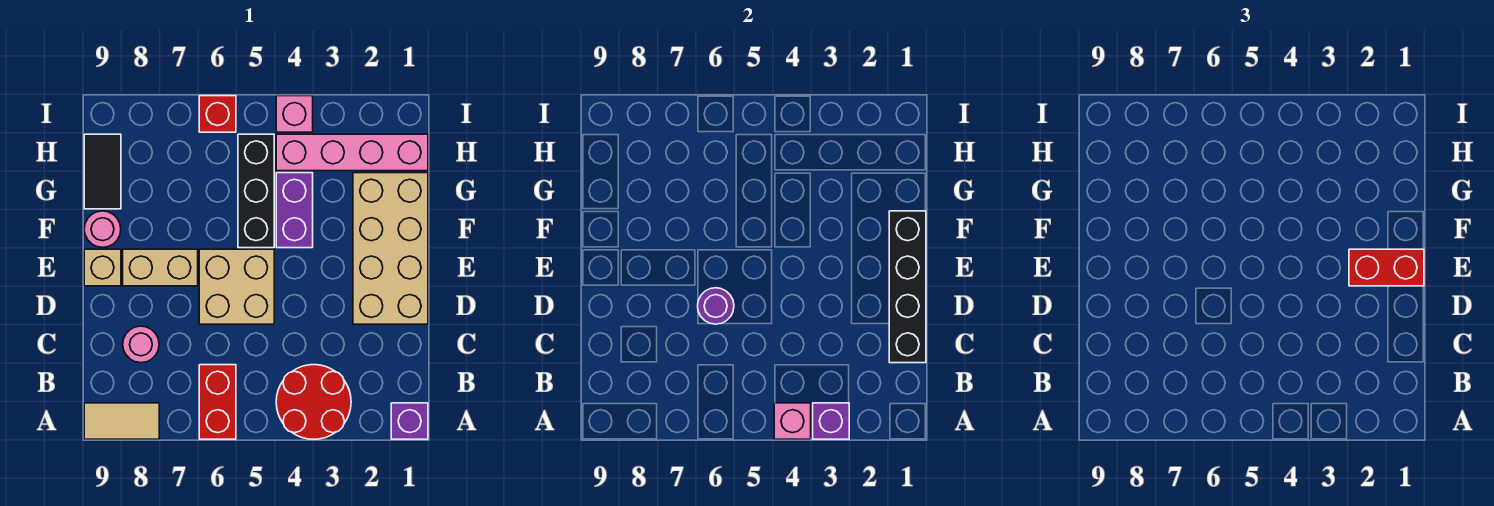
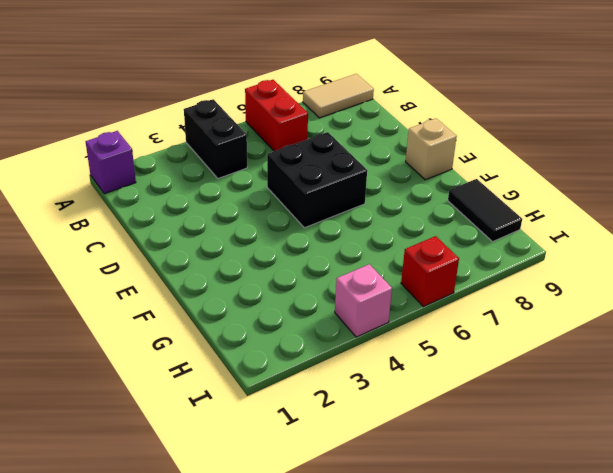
black 1x2 brick [184,99,247,178] -> red 2x2 round brick [276,365,351,439]
black 2x2 brick [267,132,367,228] -> tan 2x2 brick [199,249,274,324]
none -> pink 1x1 round brick [123,326,159,363]
none -> tan 2x4 brick [353,173,428,324]
none -> tan 1x2 brick [123,249,198,286]

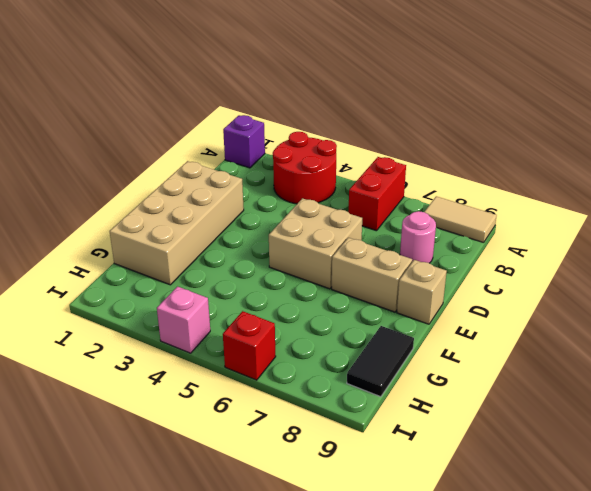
none -> purple 1x2 brick [276,173,313,248]
none -> black 1x3 brick [238,134,274,248]
none -> pink 1x1 round brick [84,211,121,247]

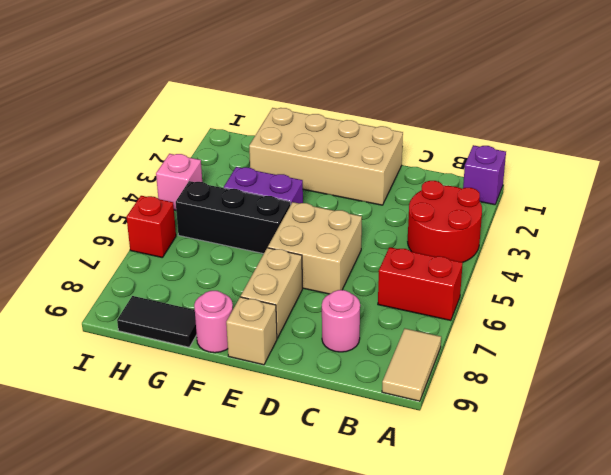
none -> pink 1x4 brick [276,134,428,171]
none -> purple 1x1 brick [813,403,849,439]
none -> pink 1x1 brick [774,403,811,439]

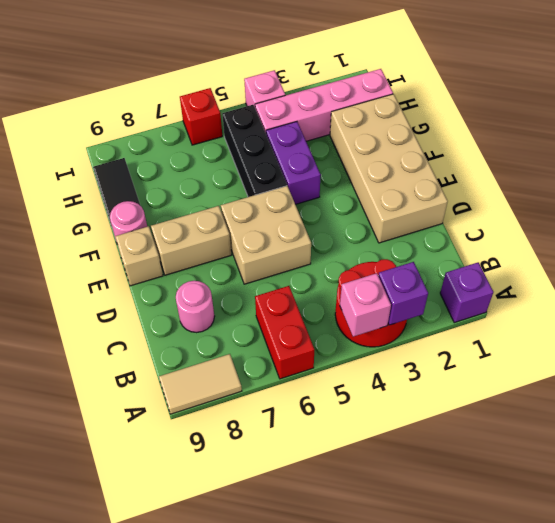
none -> black 1x4 brick [889,211,926,363]
none -> purple 1x1 round brick [698,288,734,324]
none -> red 1x2 brick [1349,249,1424,286]

